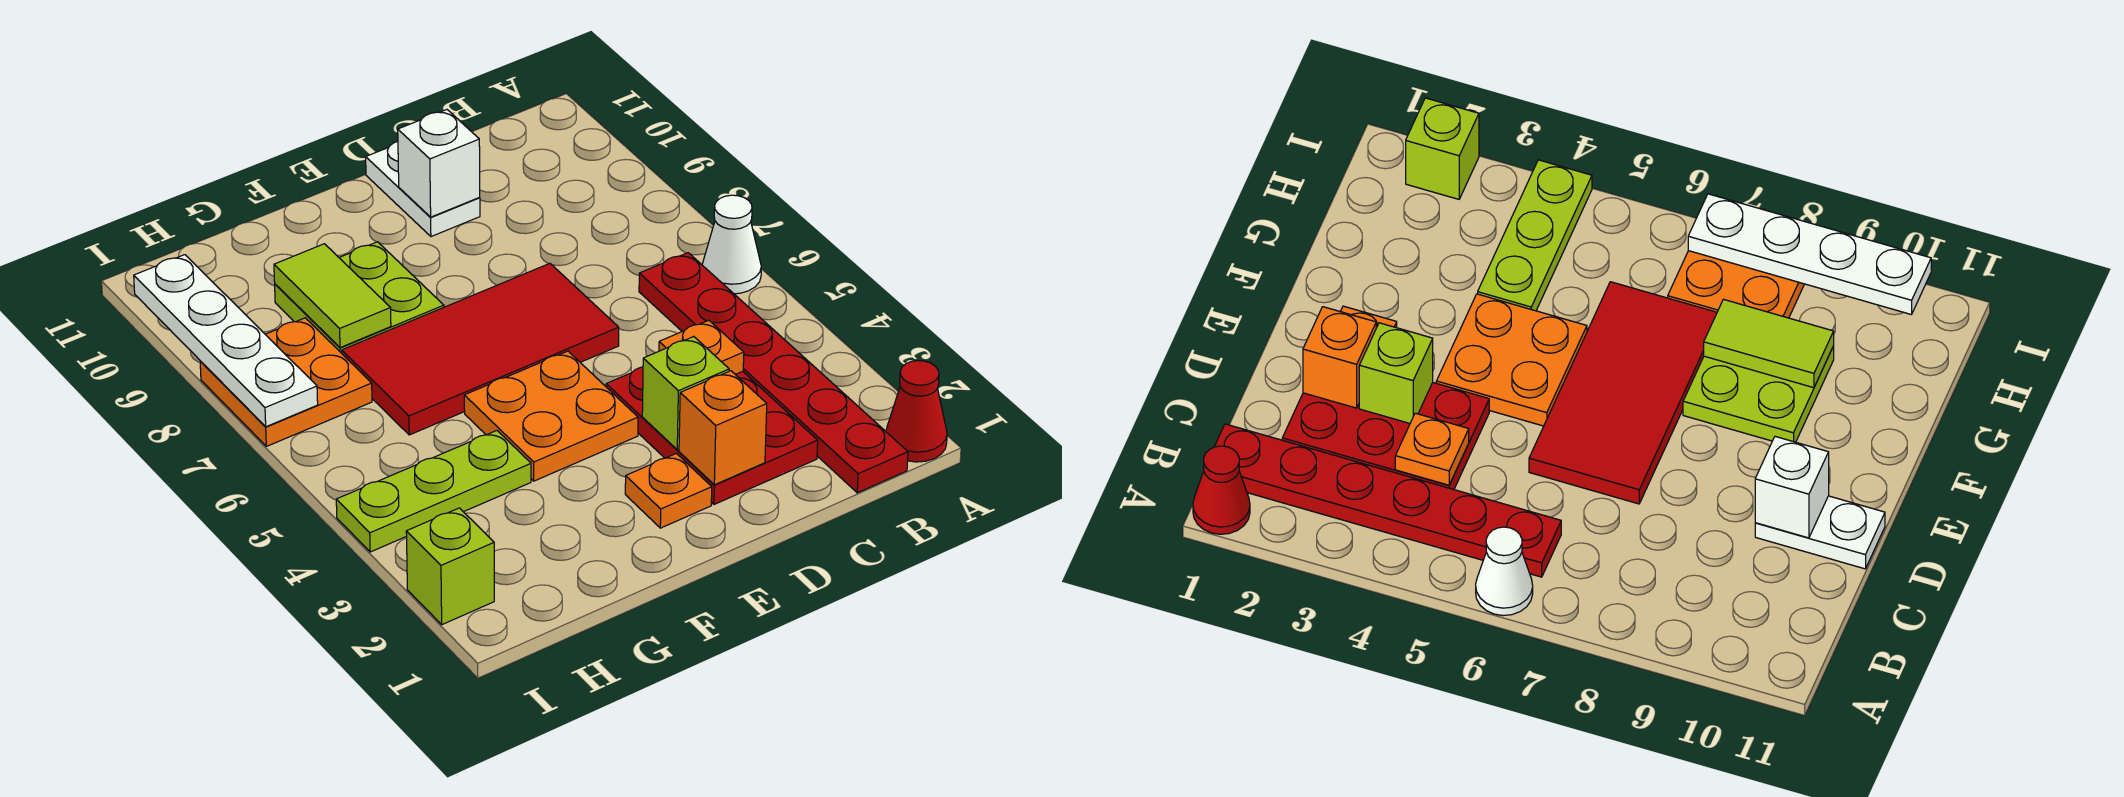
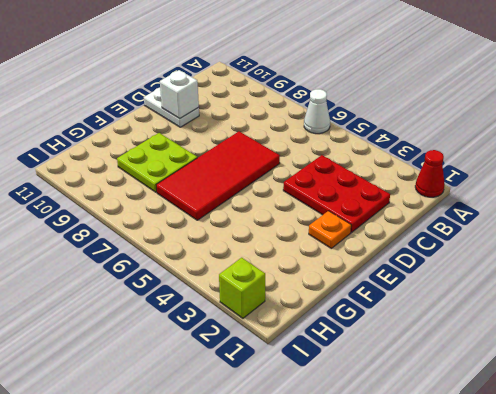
none -> red 1x6 plate [639,253,908,493]
none -> orange 2x2 plate [464,351,638,481]
none -> lime 1x3 plate [336,431,531,552]

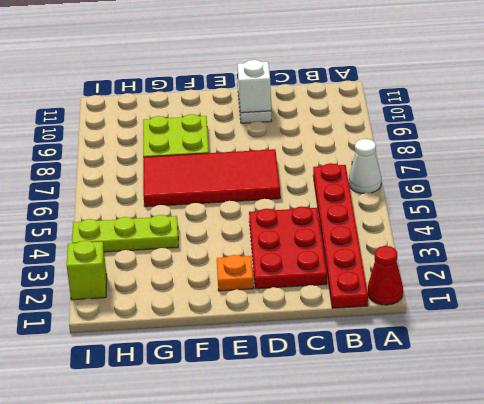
none -> orange 2x2 plate [464,351,638,481]
none -> orange 2x2 plate [200,318,372,446]
none -> orange 1x1 plate [659,320,744,375]

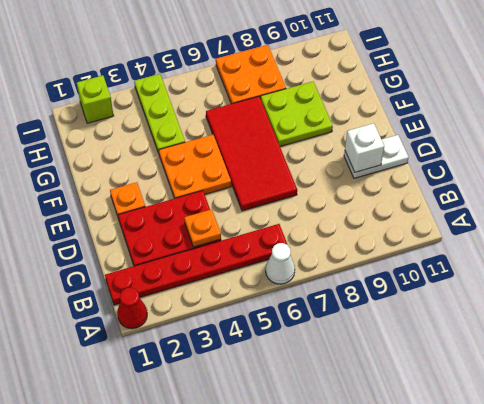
none -> orange 1x1 brick [679,371,767,485]
none -> lime 1x1 brick [642,337,729,450]
none -> lime 1x2 tile [274,244,391,348]

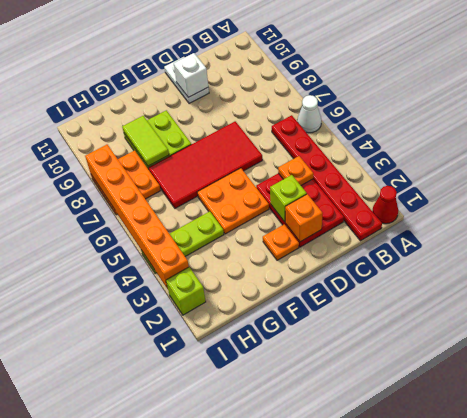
orange 1x6 brick [85,145,189,289] -> white 1x4 plate [134,255,318,427]

